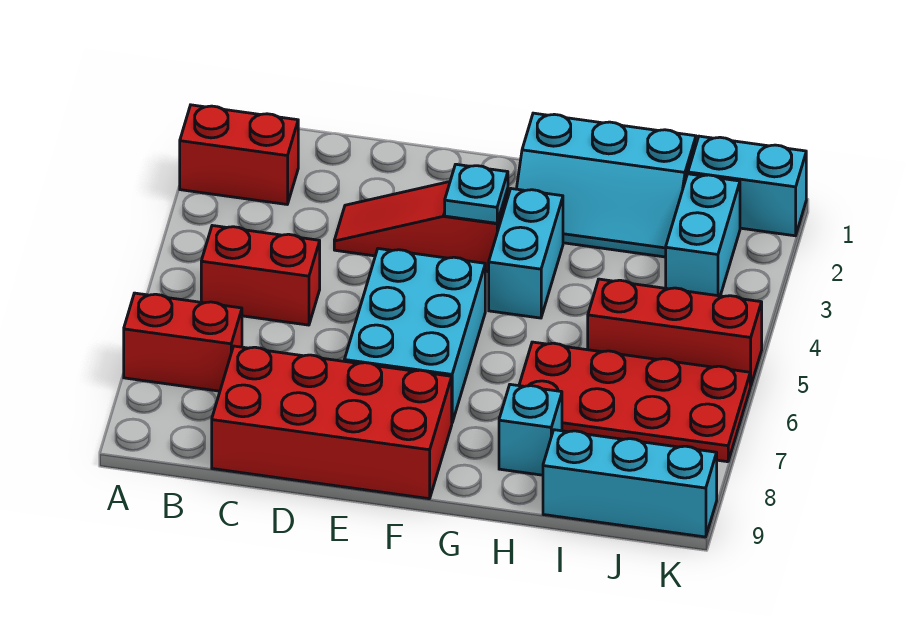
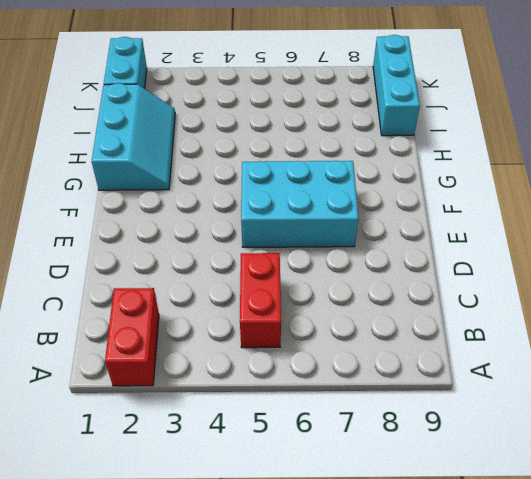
none -> red 1x2 brick [124,293,242,391]
none -> red 2x4 brick [212,346,452,499]
none -> red 1x3 slope [334,182,508,272]

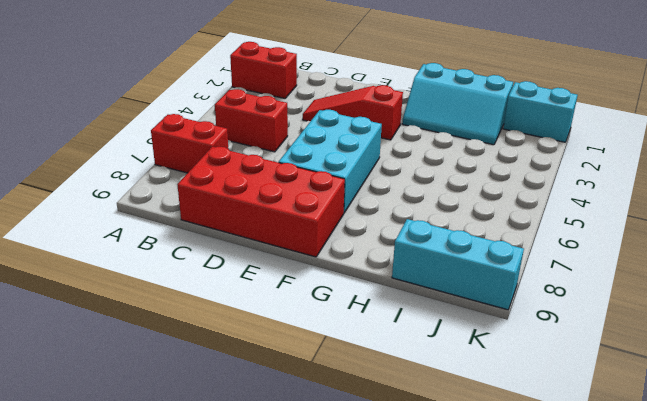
none -> cyan 1x2 brick [489,189,563,318]
none -> red 2x4 plate [519,342,750,462]
none -> cyan 1x1 brick [499,384,562,475]

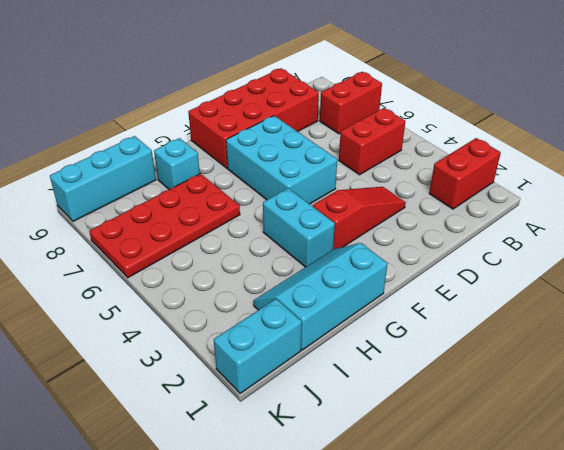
none -> red 1x3 brick [588,279,762,386]
none -> cyan 1x2 brick [666,174,740,296]
none -> cyan 1x1 plate [445,164,508,223]

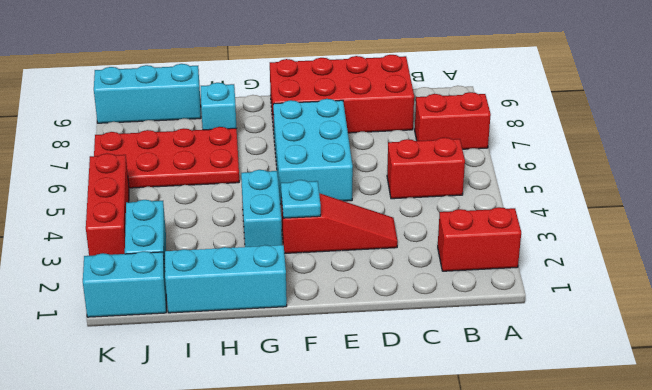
red 1x3 brick [86,153,129,256] -> red 1x3 brick turned to [588,279,762,386]

